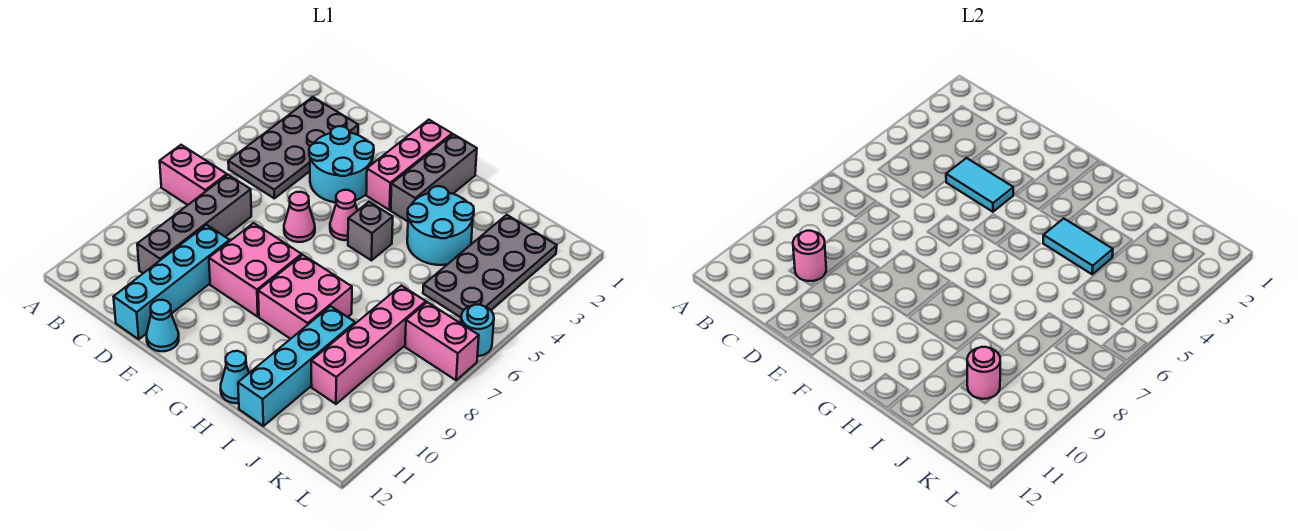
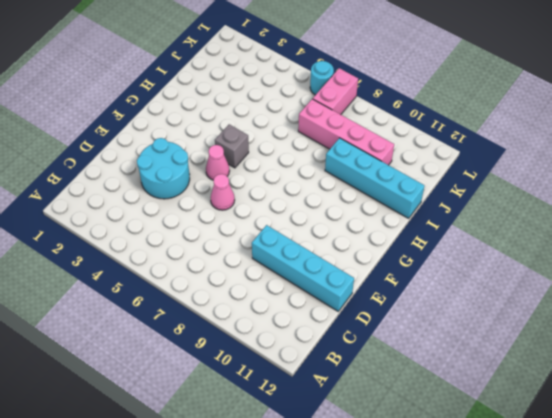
none -> pink 1x2 brick [160,145,227,205]
none -> grey 2x4 plate [228,97,358,198]
none -> grey 1x4 brick [137,175,251,273]

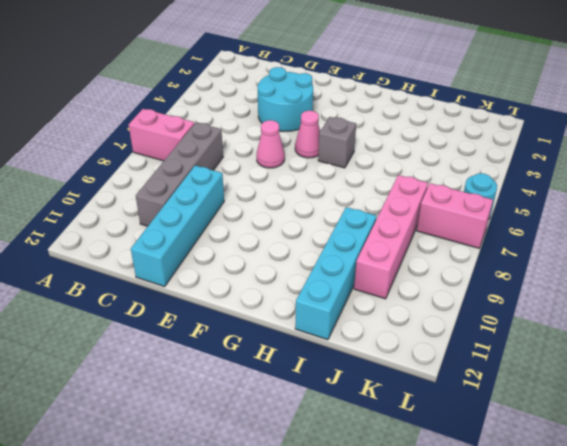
none -> grey 2x4 plate [228,97,358,198]
none -> pink 2x2 brick [209,223,302,317]
none -> cyan 1x1 cone [146,300,179,351]

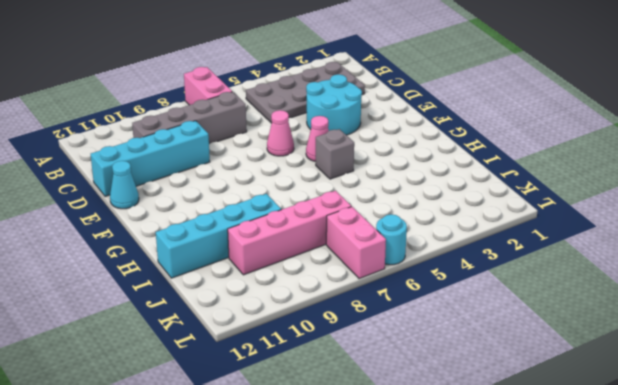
none -> pink 2x2 brick [209,223,302,317]
none -> pink 1x3 brick [366,120,452,210]
none -> grey 1x3 brick [391,134,477,221]

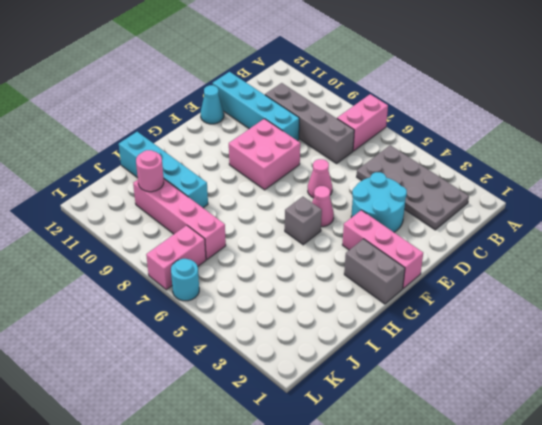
grey 1x2 brick [344,239,405,304] -> grey 1x3 brick [391,134,477,221]
none -> pink 2x2 brick [258,255,352,339]
none -> cyan 2x2 round brick [407,186,474,265]
none -> cyan 1x1 cone [221,351,249,403]

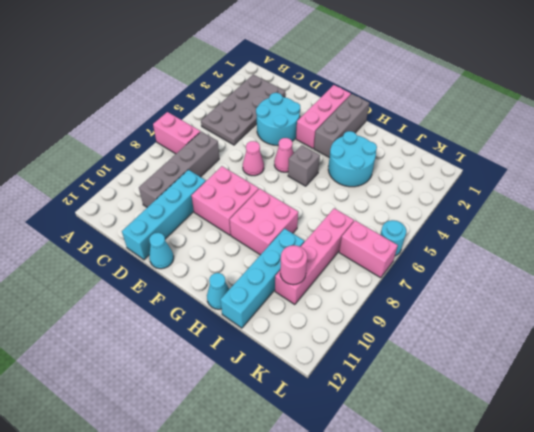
none -> grey 2x4 plate [423,215,557,317]
none -> pink 1x1 round brick [793,231,826,281]
none -> cyan 1x2 tile [946,158,1013,212]

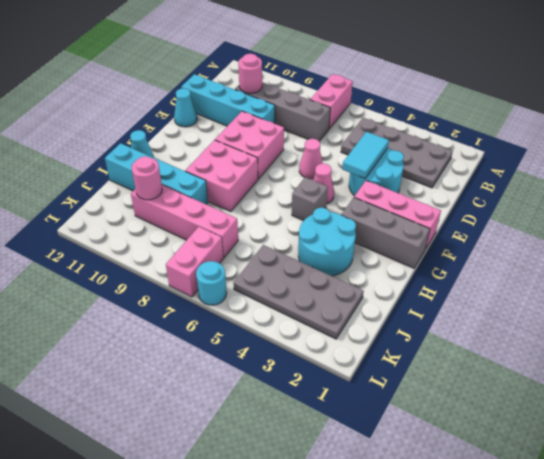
none -> cyan 1x2 tile [1043,218,1113,274]

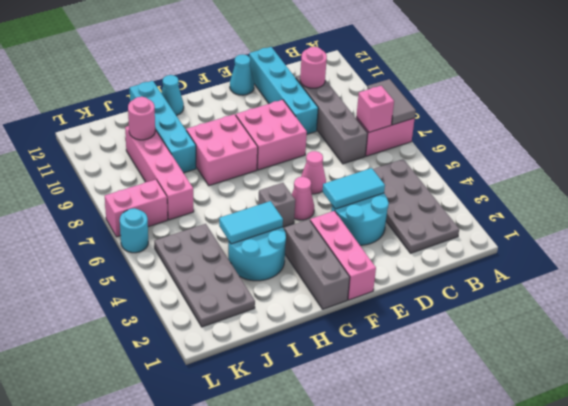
grey 1x2 tile [367,79,416,125] -> none
pink 1x1 brick [356,86,394,132] -> none

